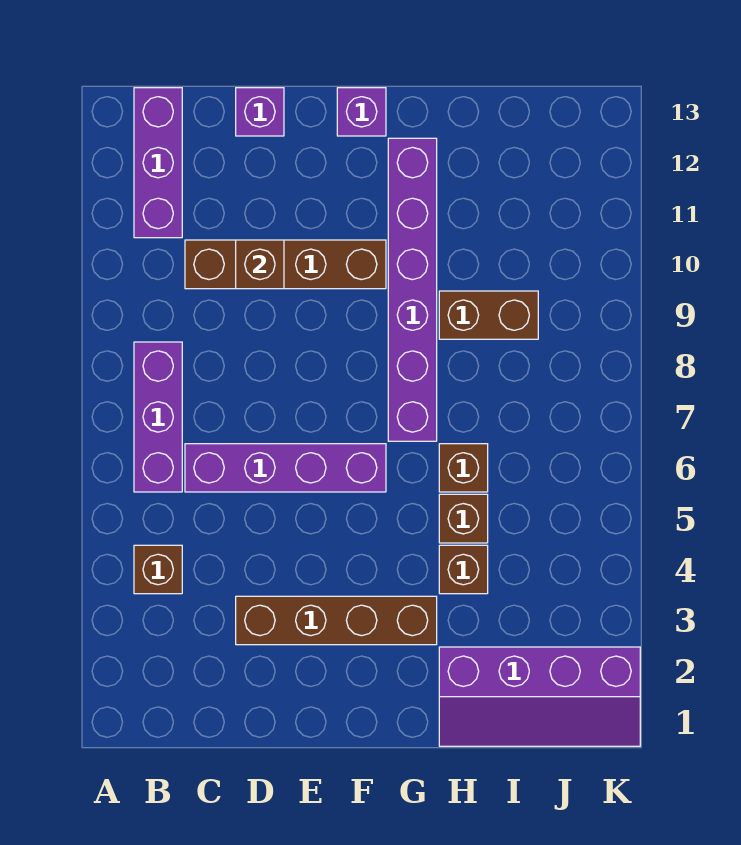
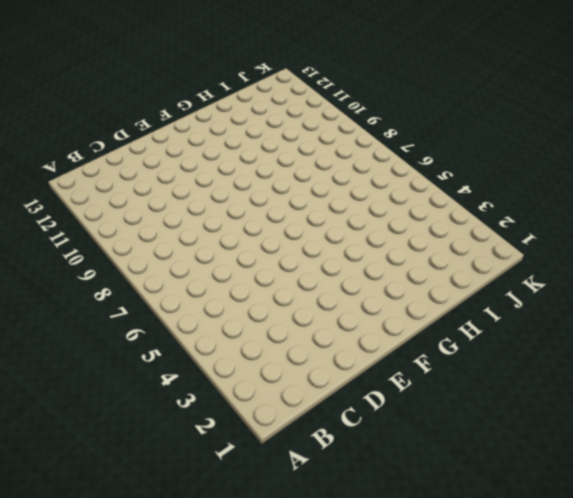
none -> brown 1x1 brick [134,545,182,594]
none -> purple 1x3 brick [134,342,182,492]
none -> purple 1x3 brick [134,88,182,238]

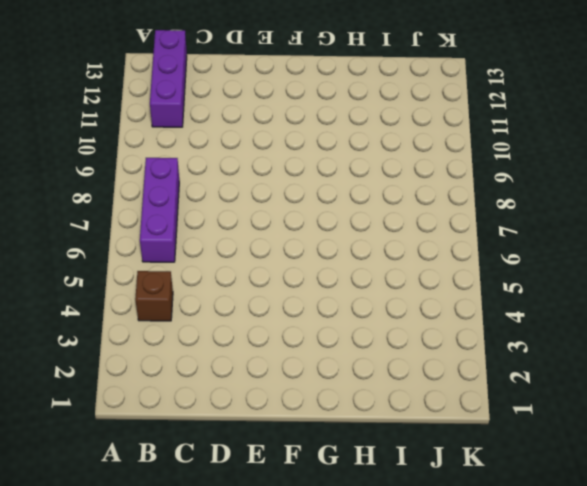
none -> purple 1x4 brick [185,444,386,492]
none -> brown 1x4 brick [185,240,386,289]
none -> brown 1x4 brick [236,596,437,645]

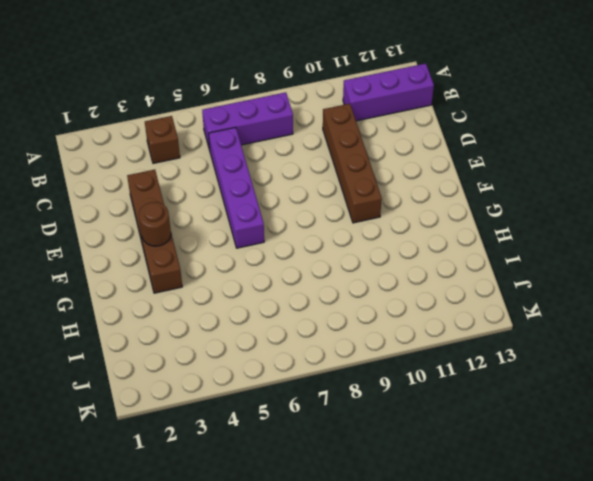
brown 1x1 round brick [139,202,171,246] -> none
none -> purple 1x1 brick [236,88,284,136]
none -> purple 1x1 brick [337,88,386,136]
none -> purple 1x6 brick [388,138,437,441]

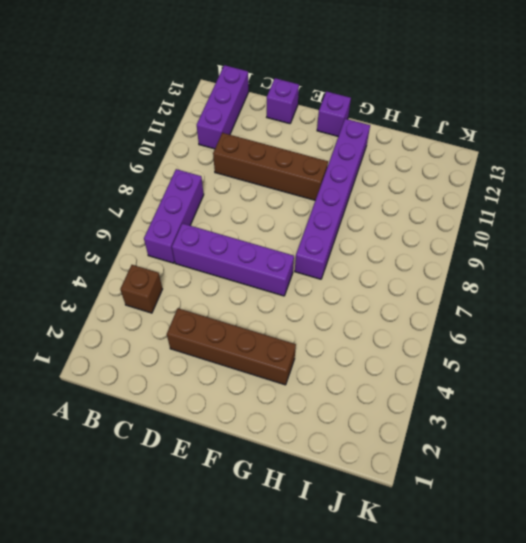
none -> purple 2x4 slope [439,647,640,746]
none -> brown 1x1 brick [439,545,488,594]
none -> brown 1x1 brick [439,494,488,543]

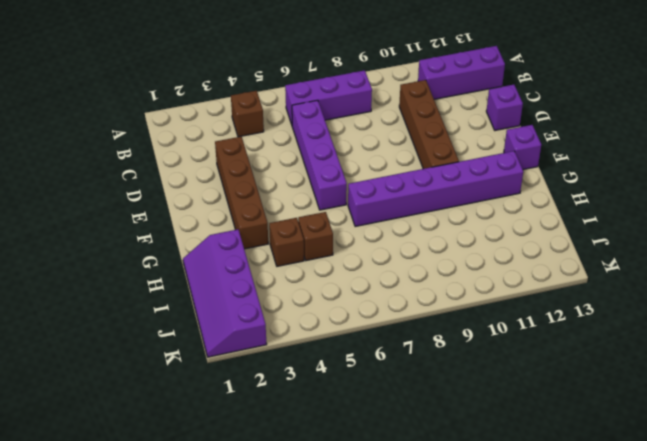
none -> brown 1x1 brick [439,444,488,492]
none -> brown 1x2 brick [439,291,538,339]
none -> brown 1x1 brick [236,240,284,289]

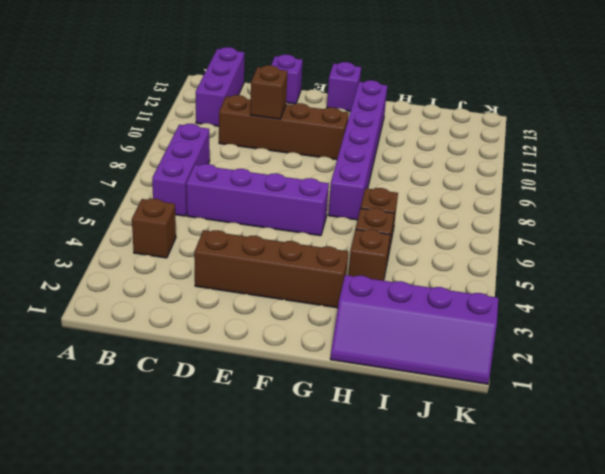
none -> brown 1x2 brick [439,291,538,339]

